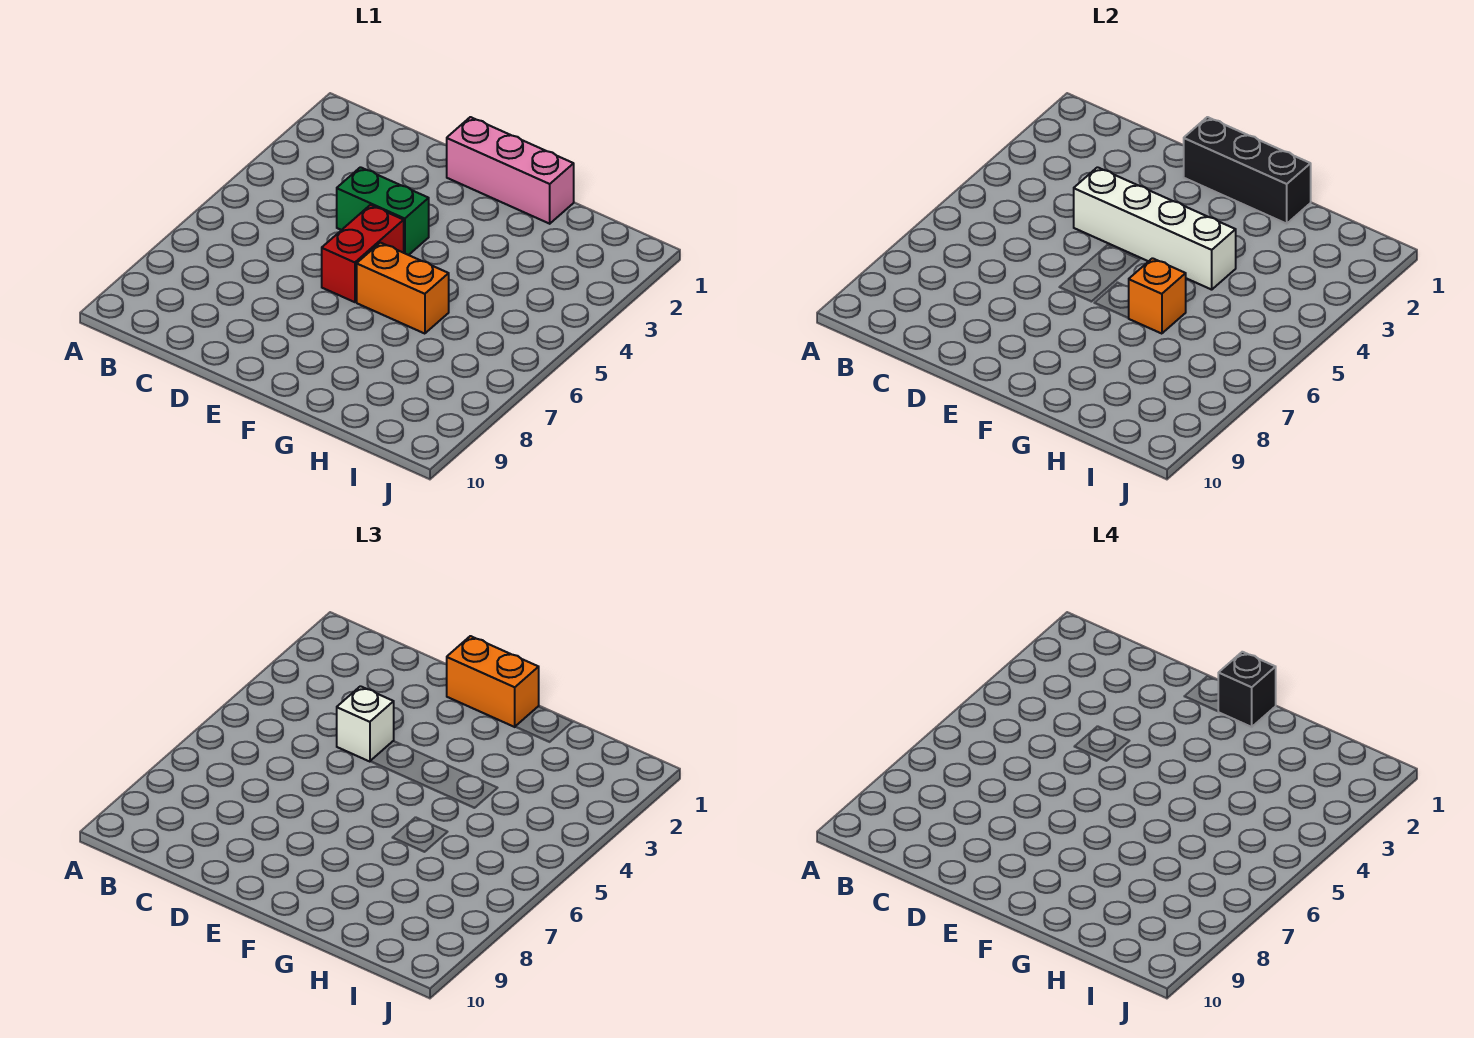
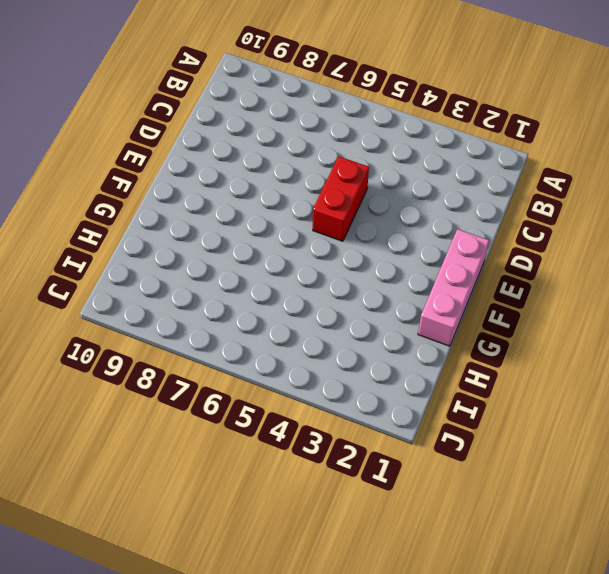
red 1x2 brick [313,156,369,241] -> red 1x2 brick turned to [322,205,404,302]
none -> green 1x2 brick [337,167,429,255]
none -> orange 1x2 brick [357,243,449,334]

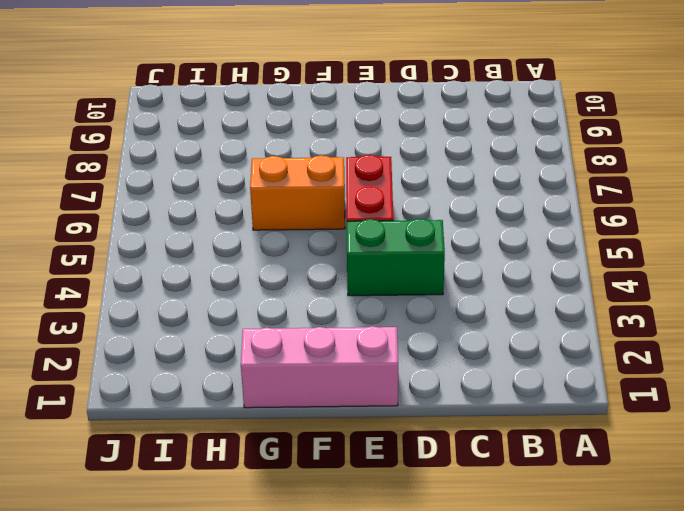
none -> white 1x4 brick [1074,167,1236,290]
none -> black 1x3 brick [1184,117,1311,224]

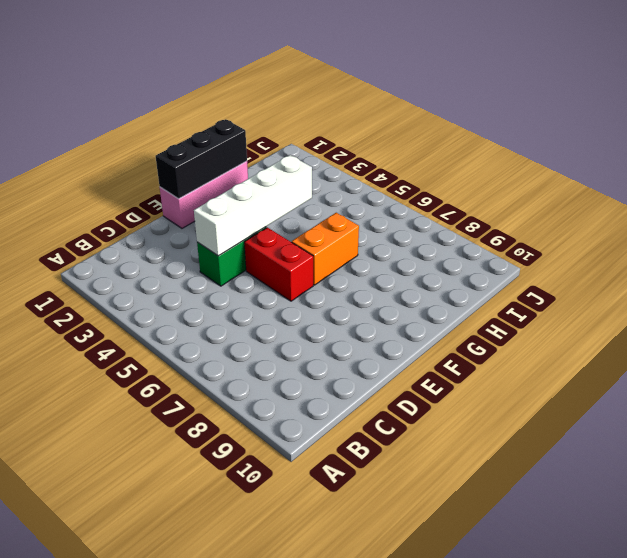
none -> orange 1x1 brick [1129,258,1186,334]
none -> white 1x1 brick [337,686,394,762]

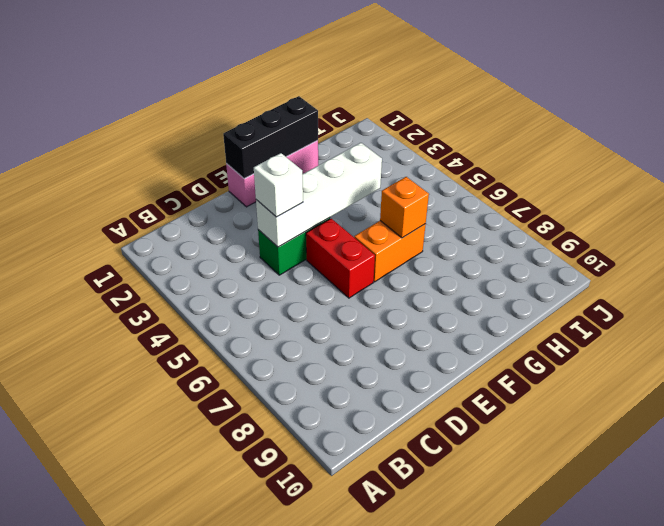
none -> orange 1x2 brick [447,636,539,727]
none -> black 1x1 brick [1218,652,1276,727]

